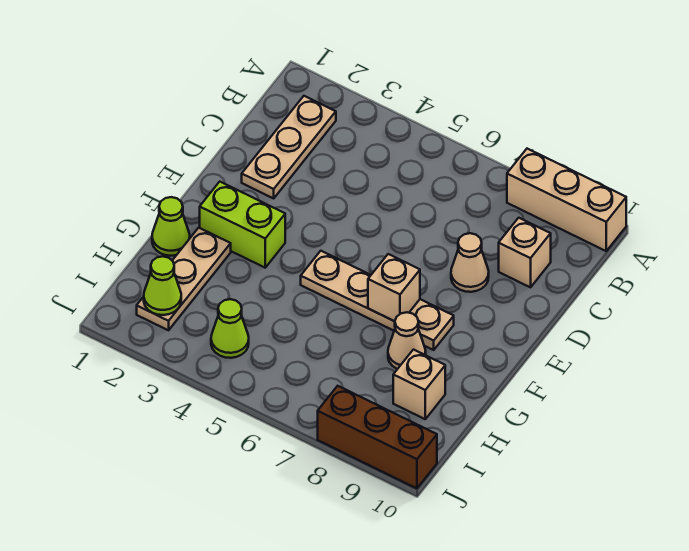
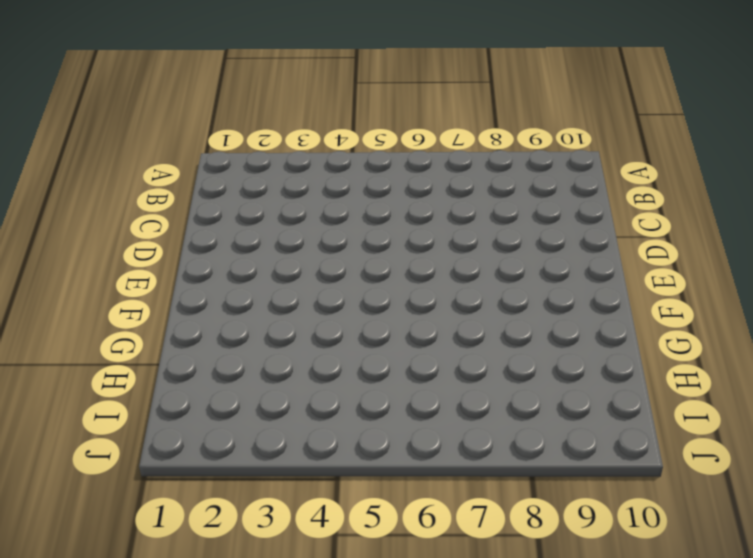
none -> tan 1x3 brick [507,149,626,251]
none -> tan 1x3 plate [242,96,336,198]
none -> tan 1x1 brick [499,218,551,287]

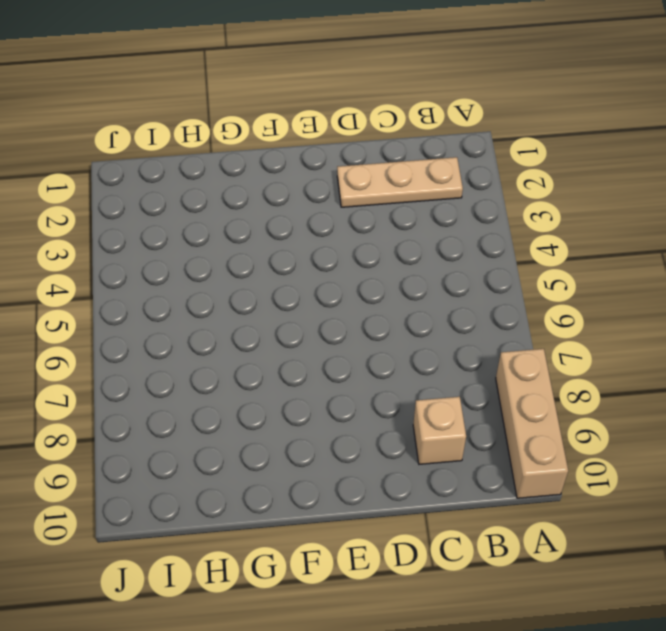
none -> tan 1x1 cone [451,233,489,292]
none -> lime 1x2 brick [200,182,285,268]
none -> tan 1x4 plate [301,251,454,350]

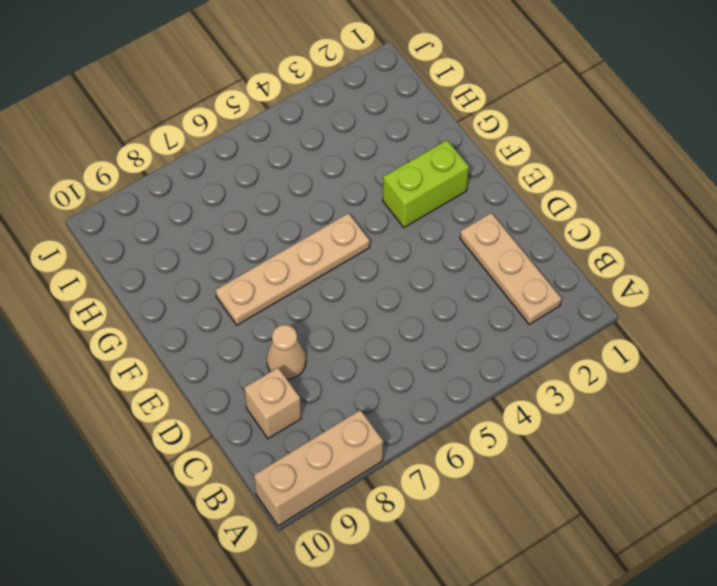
none -> lime 1x1 cone [152,197,190,256]
none -> tan 1x3 plate [137,228,231,330]
none -> tan 1x1 cone [388,312,426,369]

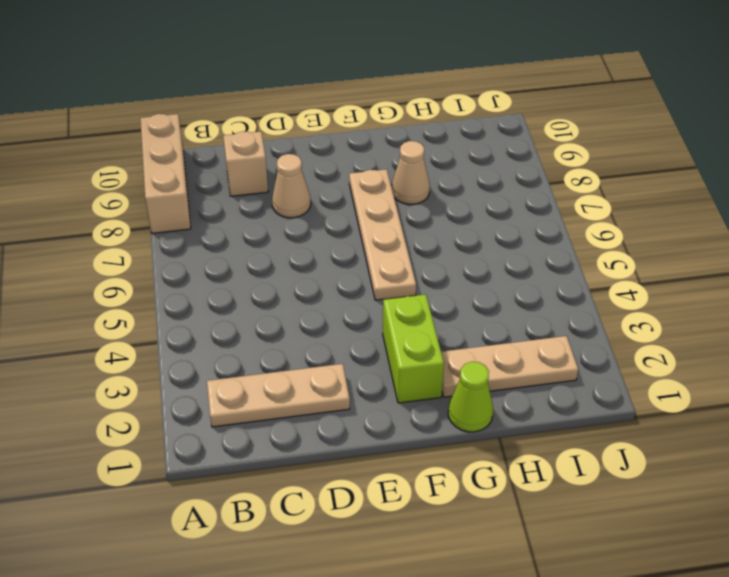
none -> tan 1x1 brick [393,350,445,419]
none -> lime 1x1 cone [211,299,249,358]
none -> brown 1x3 brick [318,386,437,488]

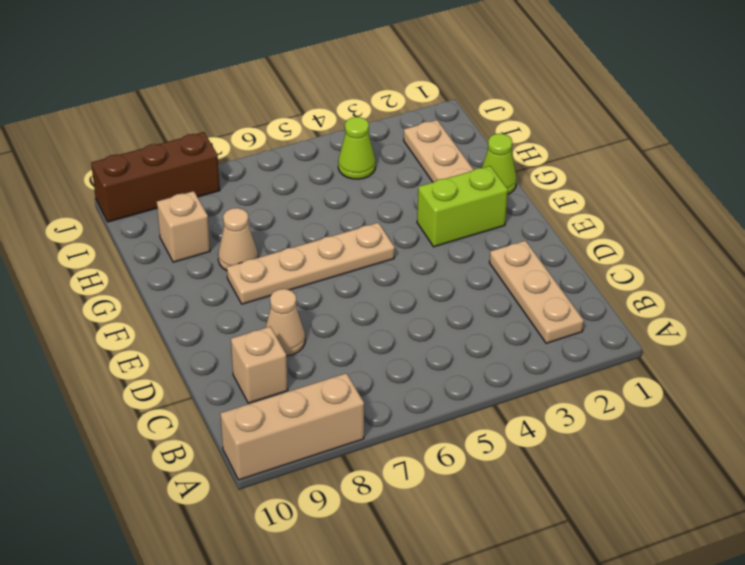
none -> tan 1x1 brick [368,254,420,321]
none -> lime 1x1 cone [144,256,181,315]

